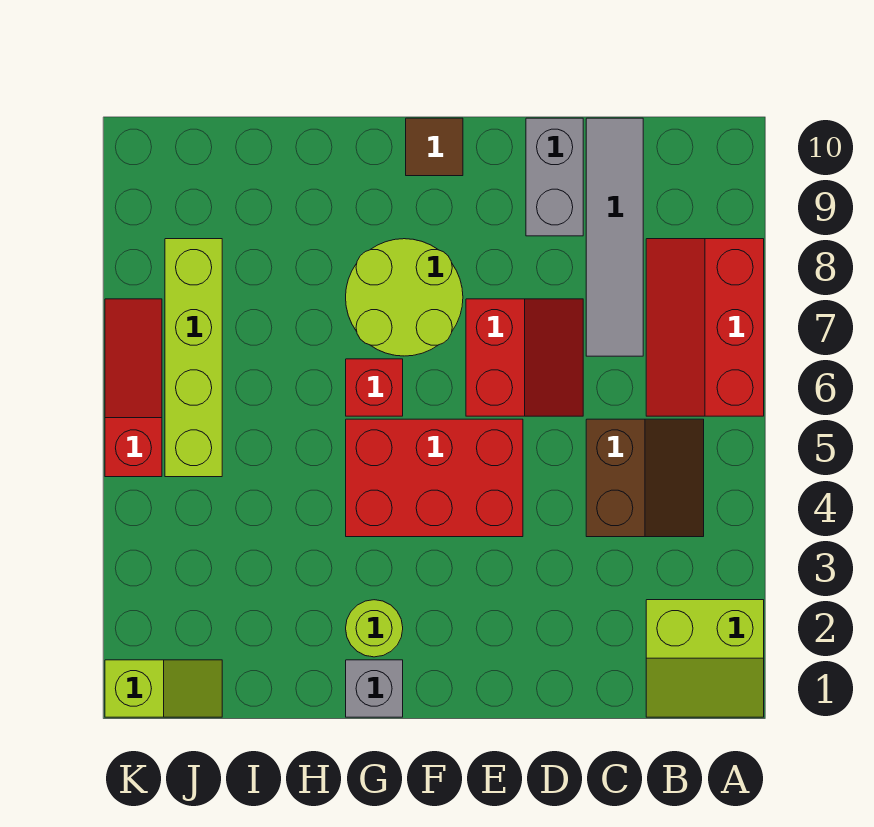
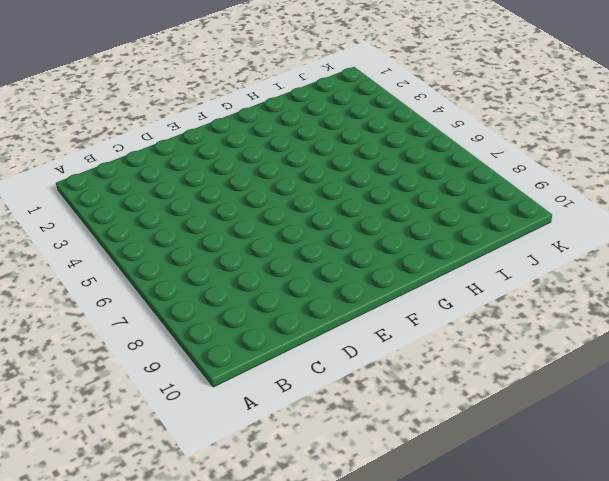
none -> lime 2x2 slope [646,600,764,717]
none -> red 2x3 slope [646,239,764,416]
none -> brown 2x2 slope [586,419,704,537]

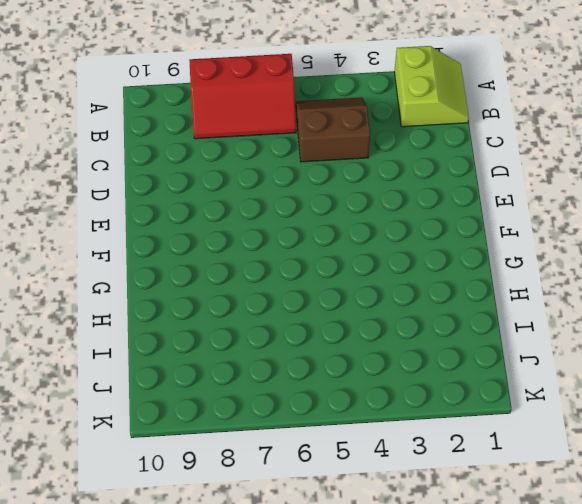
none -> grey 1x4 tile [586,118,643,356]
none -> red 2x2 slope [466,299,583,416]
none -> grey 1x2 brick [526,118,583,236]

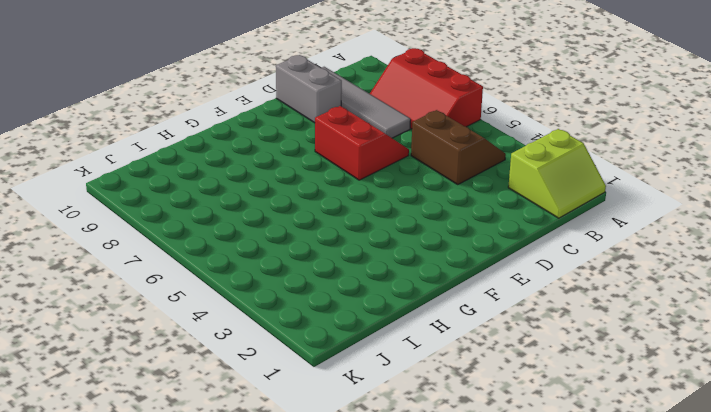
none -> red 2x3 brick [346,419,523,537]
none -> lime 2x2 round brick [346,239,463,356]
none -> brown 1x1 tile [406,118,463,176]

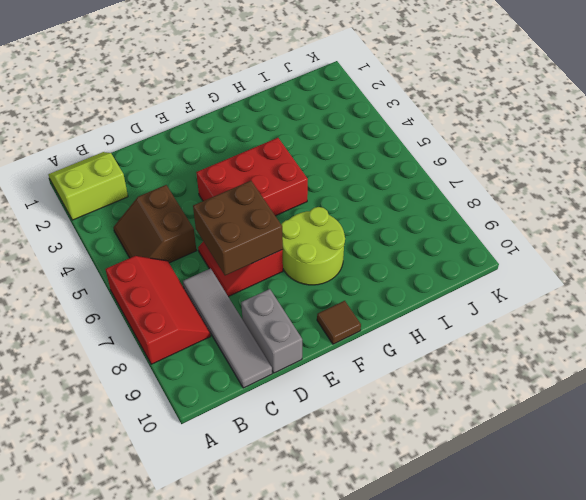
brown 2x2 brick [193,181,283,275] -> none
none -> grey 1x1 brick [346,660,403,717]
none -> lime 1x1 round brick [346,600,403,657]
none -> red 1x1 brick [346,359,403,416]

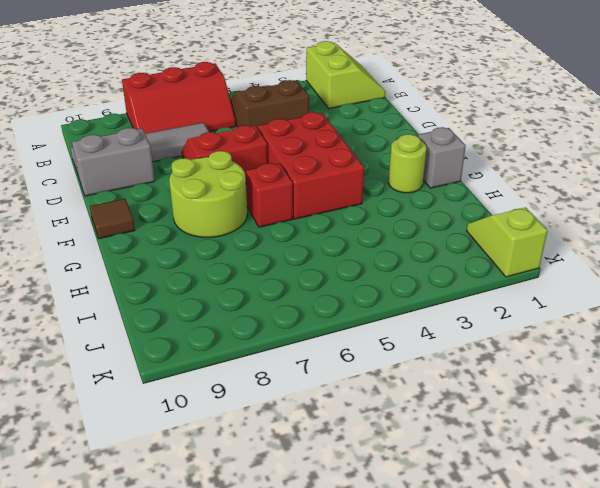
none -> lime 1x4 brick [165,239,222,477]
none -> red 1x3 slope [105,299,162,477]

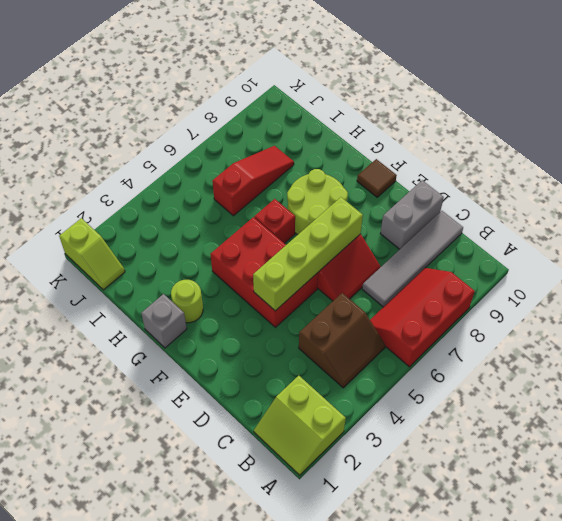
lime 1x4 brick [253,197,363,311] -> lime 1x4 brick moved to [165,239,222,477]
red 1x3 slope [213,146,294,216] -> red 1x3 slope moved to [105,299,162,477]

